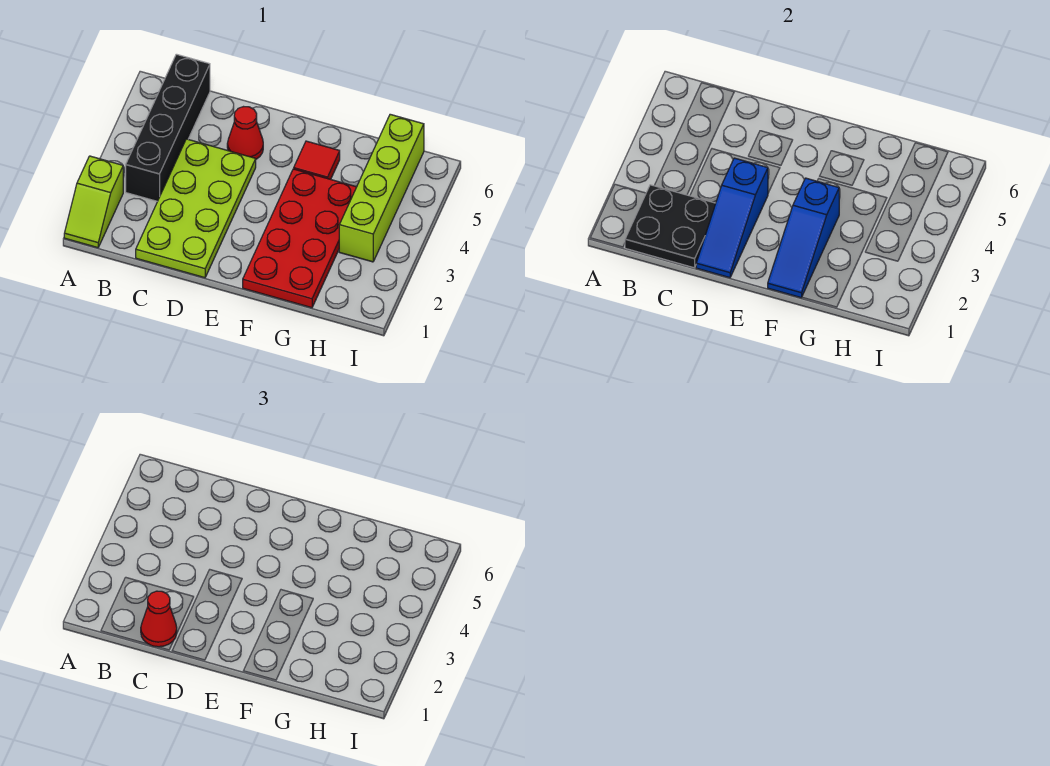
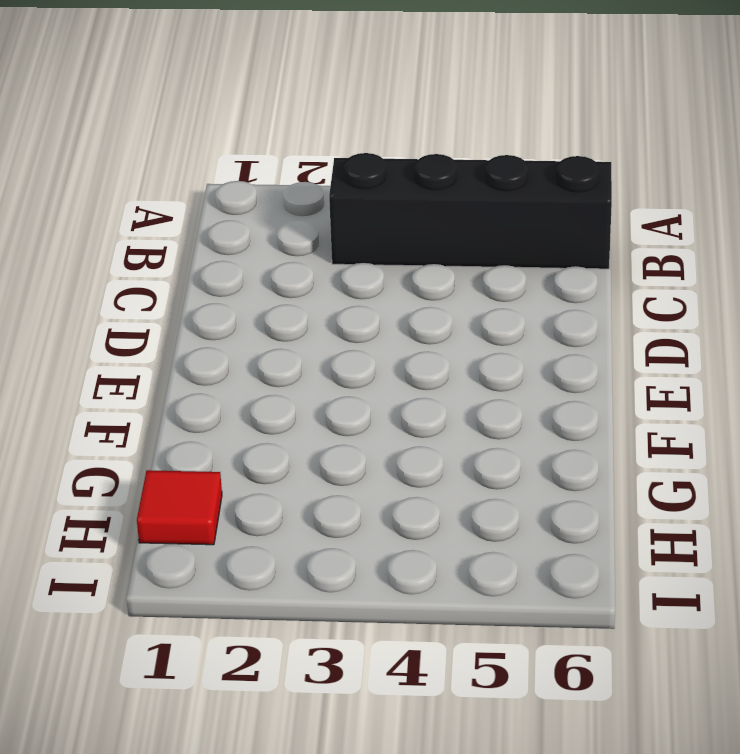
red 1x1 tile [137,470,222,545] -> red 1x1 tile moved to [294,141,340,179]
none -> lime 1x2 slope [64,156,123,248]
none -> lime 2x4 plate [136,139,256,278]

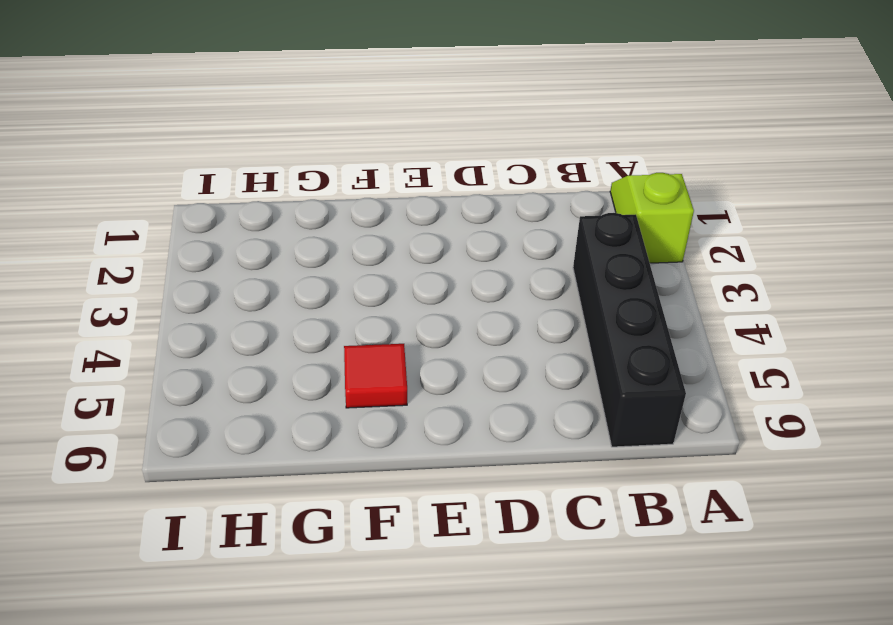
none -> lime 2x4 plate [136,139,256,278]
none -> red 1x1 cone [227,107,263,159]

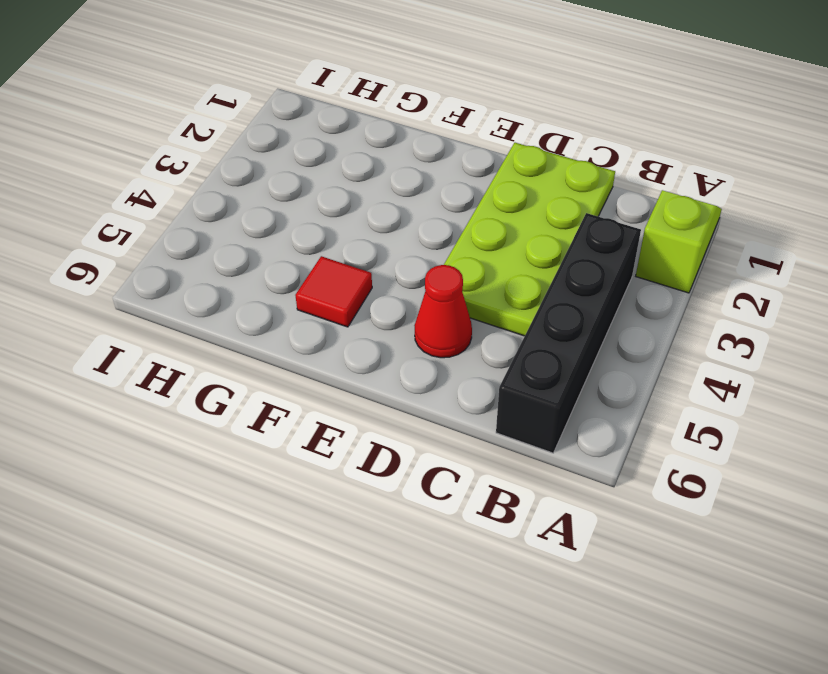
none -> red 2x4 plate [243,169,356,308]
none -> lime 1x4 brick [339,114,424,262]

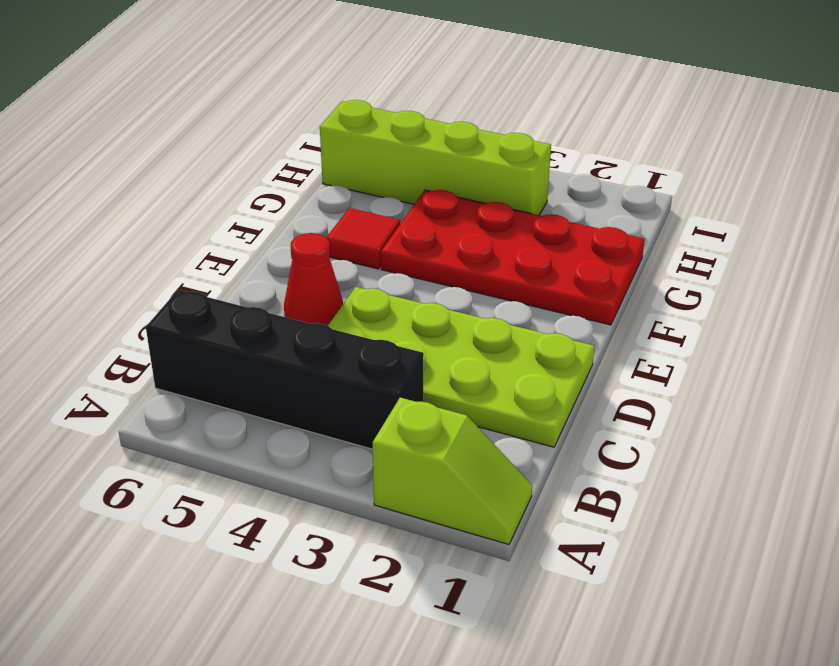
none -> black 2x2 plate [625,185,716,268]
none -> blue 1x3 slope [696,158,768,278]

